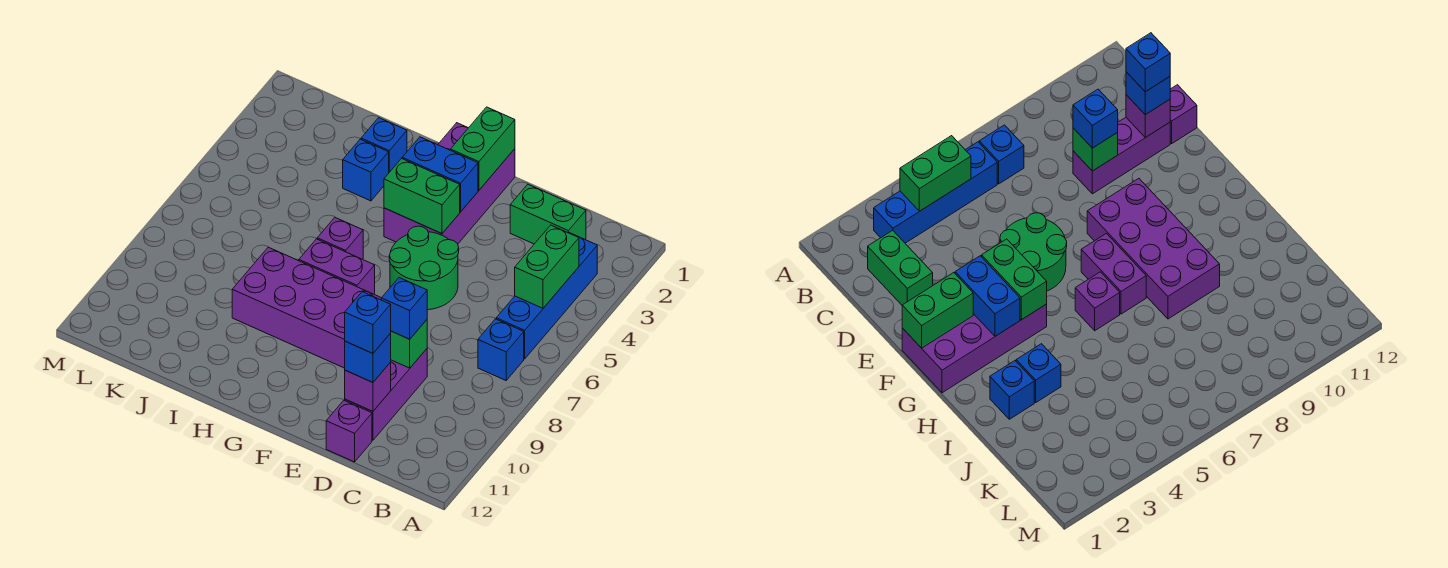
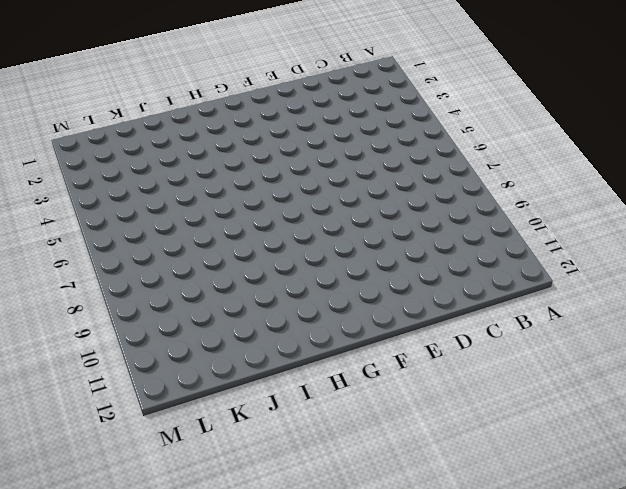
none -> blue 1x4 brick [496,233,597,359]
none -> blue 1x1 brick [478,319,524,380]
none -> green 1x2 brick [510,184,586,244]

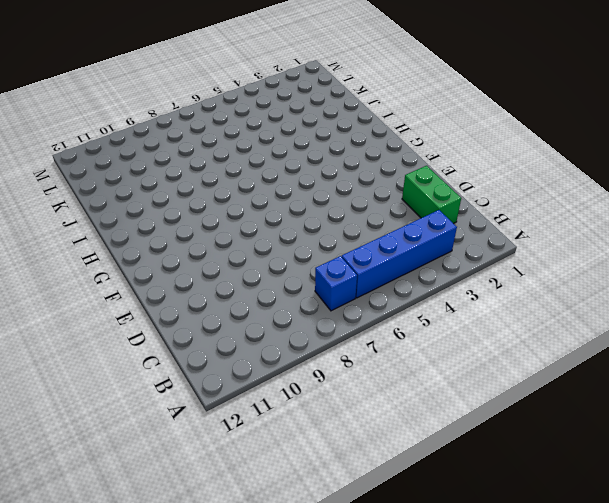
none -> purple 1x3 brick [345,349,427,440]
none -> purple 1x1 brick [326,400,372,462]
none -> green 2x2 round brick [389,226,459,310]

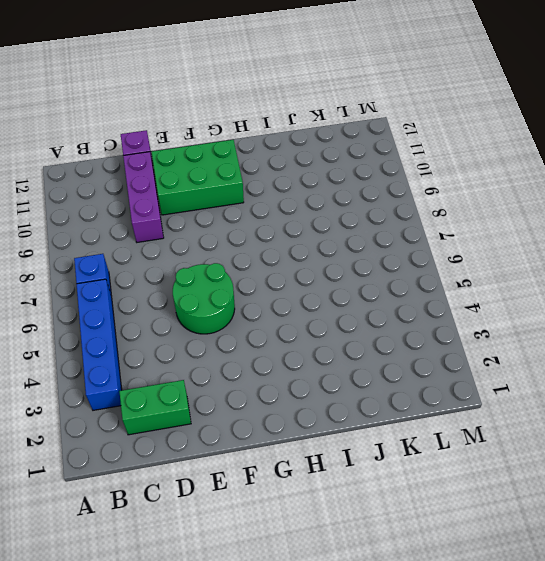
green 2x3 brick [152,140,244,215] -> none
none -> purple 2x4 brick [384,123,515,244]
none -> purple 2x4 brick [232,247,381,368]
none -> purple 1x2 brick [299,239,375,294]

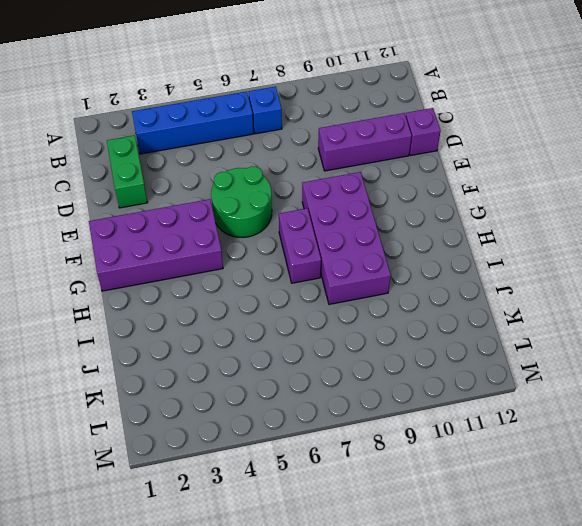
none -> purple 1x1 brick [317,217,363,259]
none -> blue 1x1 brick [361,118,407,172]
none -> blue 1x1 brick [343,139,389,201]

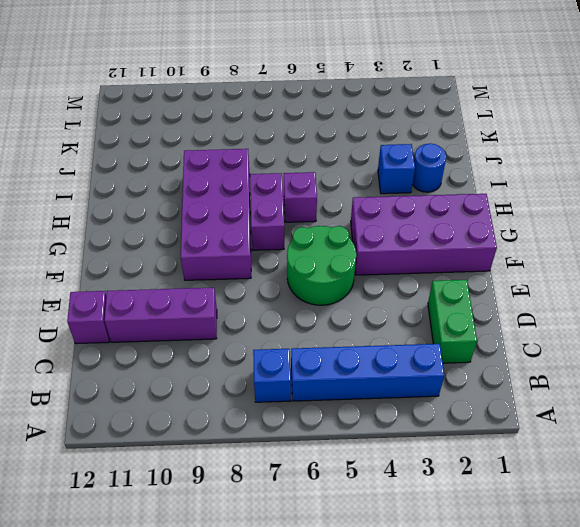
blue 1x1 round brick [412,143,446,192] -> blue 1x1 brick [361,118,407,172]
none -> green 1x2 brick [515,225,579,308]
none -> green 1x1 brick [390,320,427,368]
none -> purple 1x1 brick [345,363,391,411]

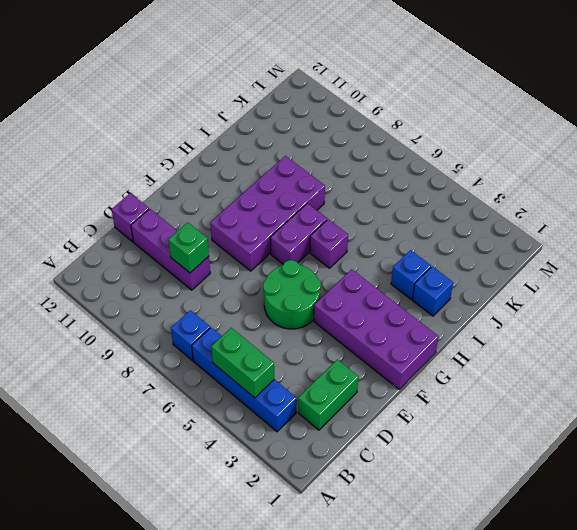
none -> purple 1x1 brick [345,363,391,411]
none -> green 1x2 brick [451,107,515,190]
none -> blue 1x2 brick [402,137,478,212]

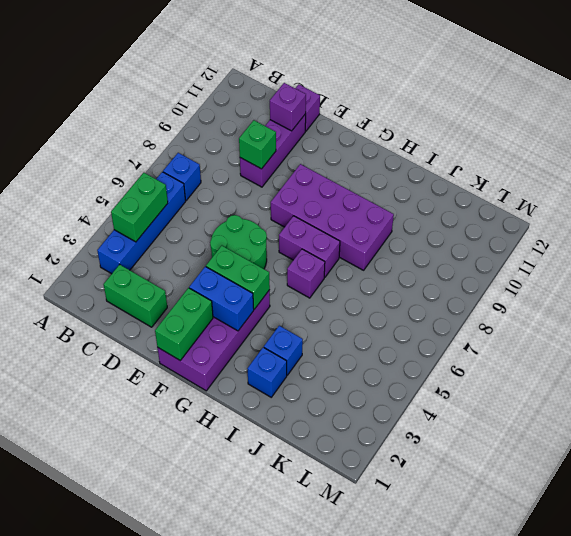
none -> blue 1x1 brick [381,278,427,339]
none -> blue 1x1 brick [345,334,391,382]
none -> blue 1x1 brick [345,292,391,353]

